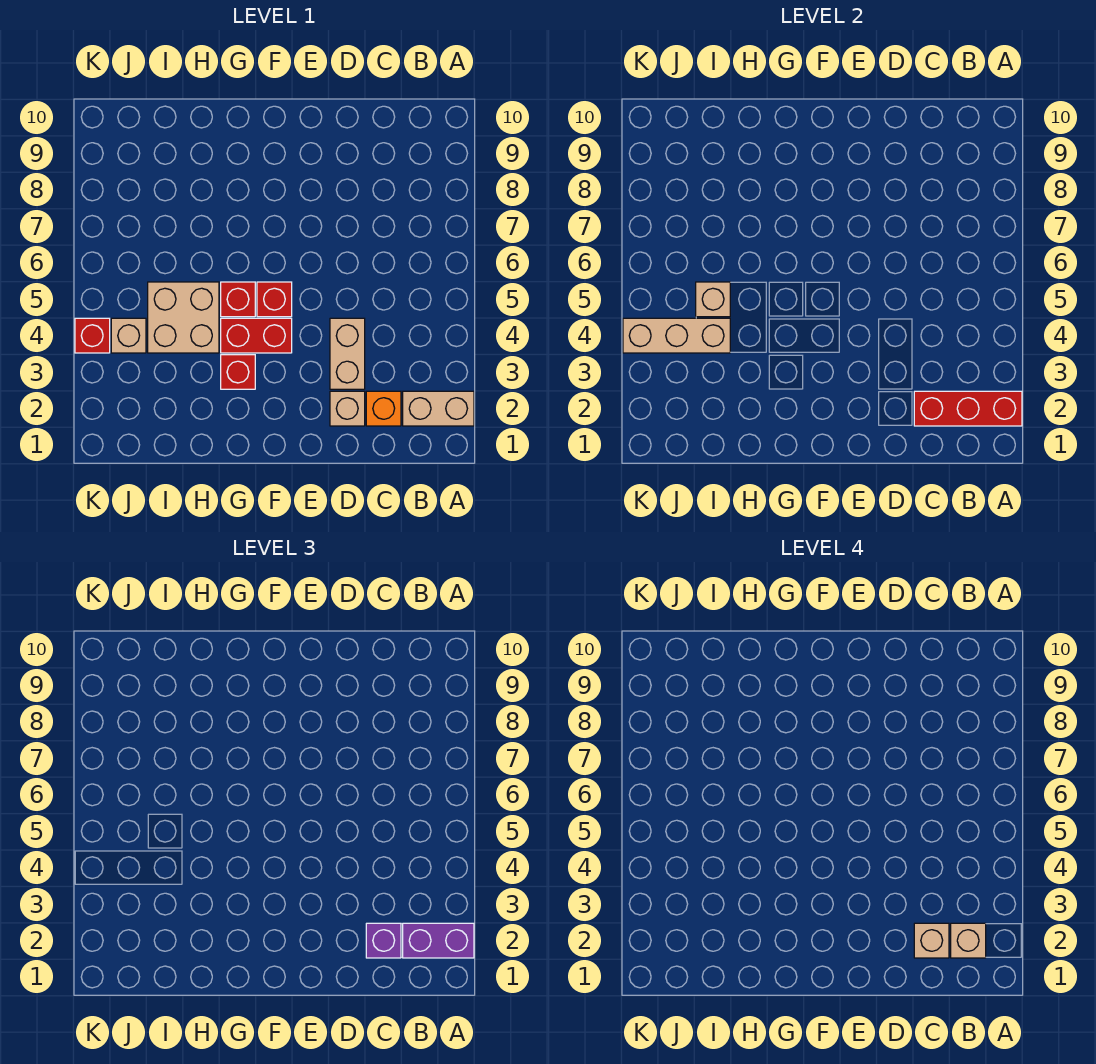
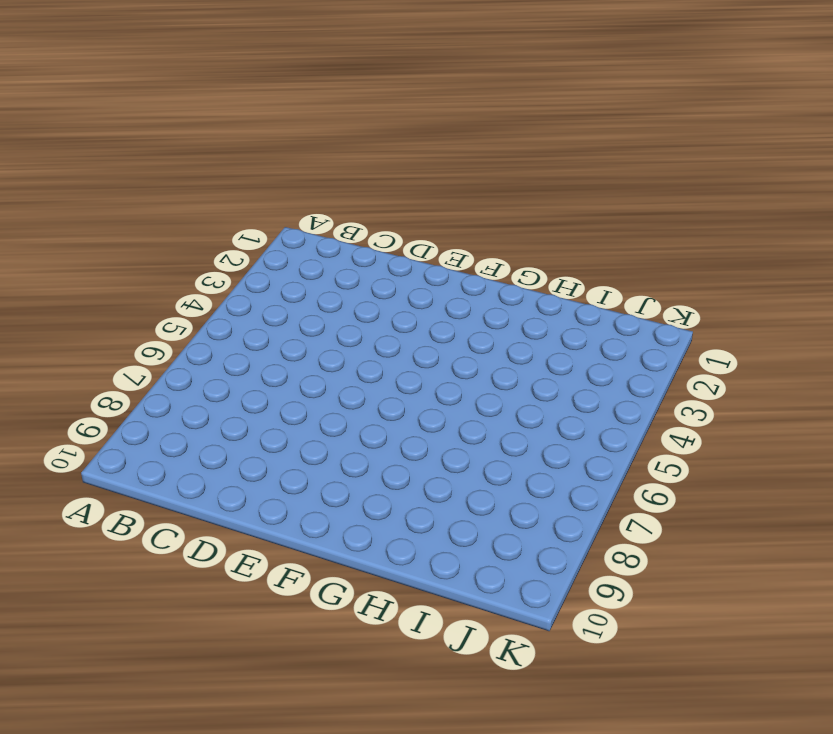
none -> tan 1x2 brick [403,391,474,426]
none -> orange 1x1 brick [366,391,401,426]
none -> tan 1x1 brick [330,391,365,426]

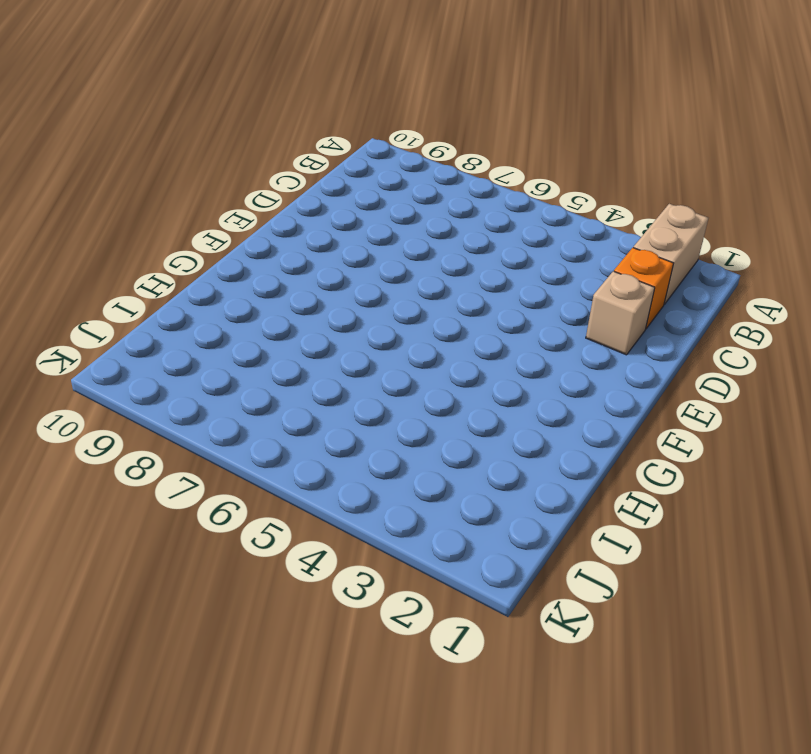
none -> tan 1x2 brick [330,318,365,389]
none -> red 1x2 brick [221,318,292,353]
none -> red 1x1 brick [257,282,292,317]

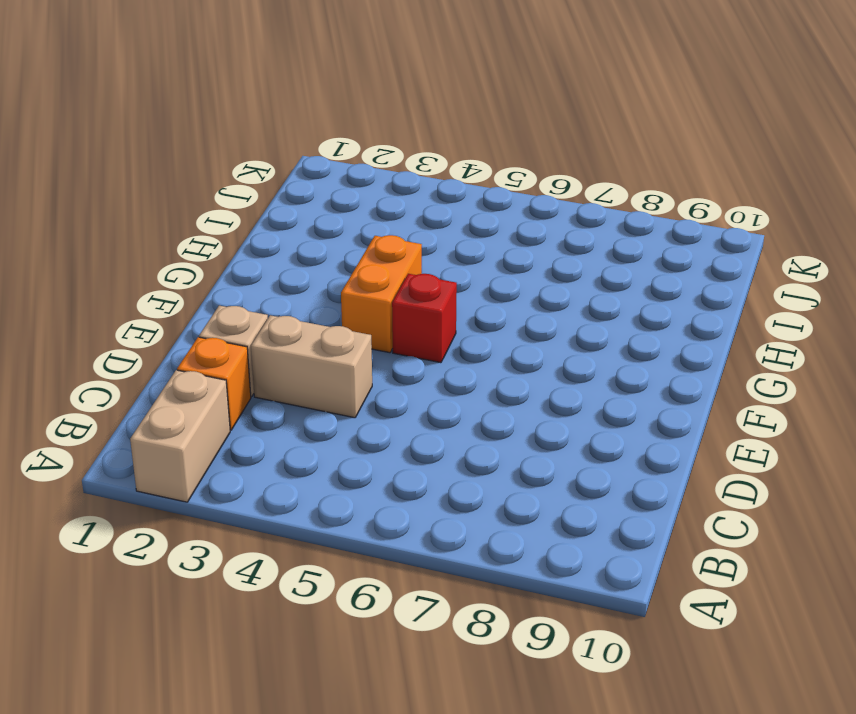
orange 1x2 brick [341,235,422,353] -> red 1x2 brick [221,318,292,353]
none -> red 1x1 brick [221,355,255,389]
none -> red 1x1 brick [221,282,255,317]
none -> tan 2x2 brick [148,282,219,353]

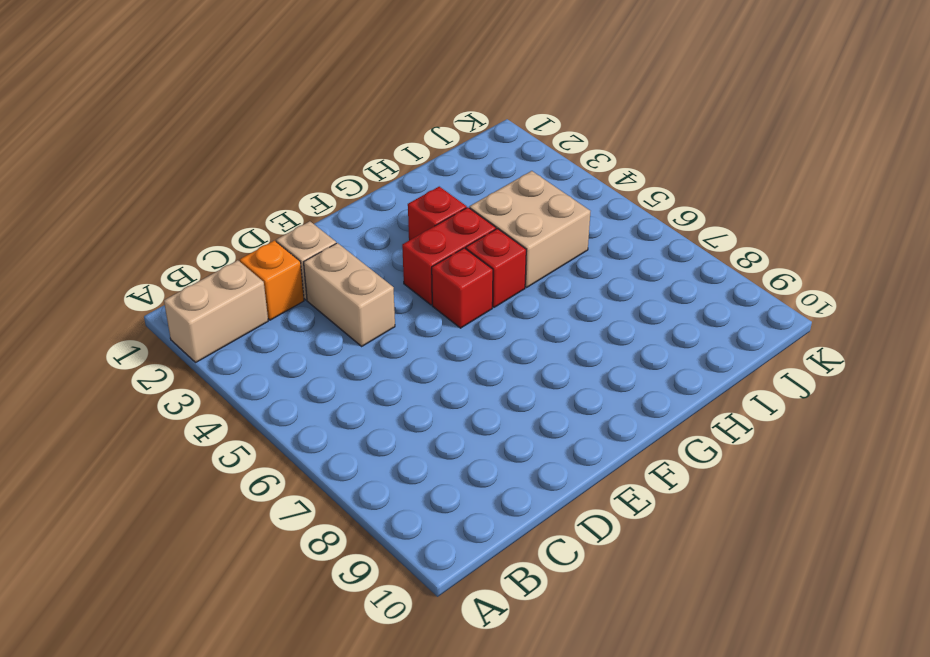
none -> tan 1x1 brick [111,318,146,353]
none -> red 1x1 brick [75,318,110,353]
none -> red 1x3 brick [914,391,1022,426]

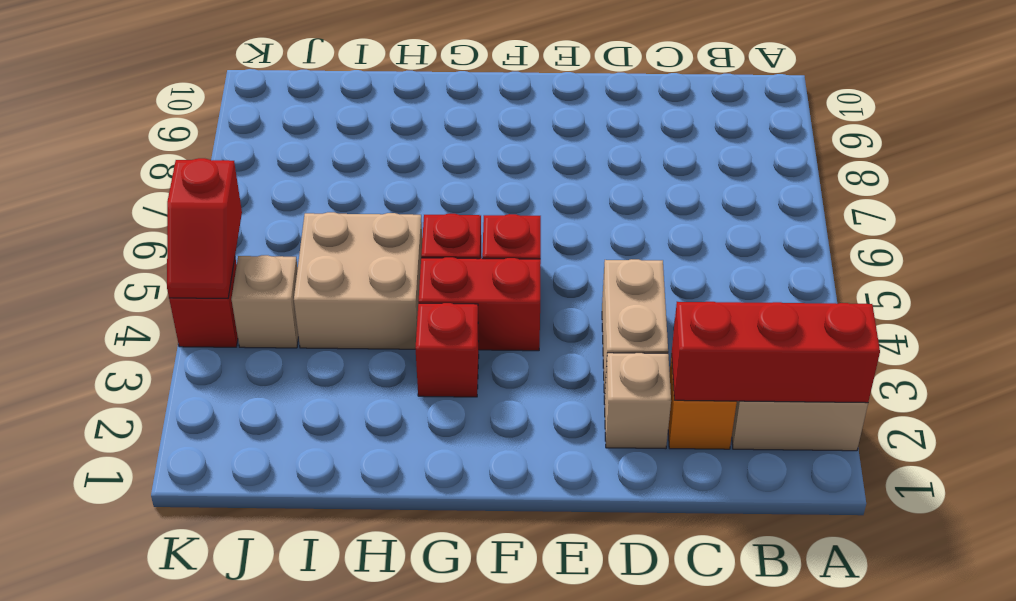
red 1x2 slope [167,158,242,298] -> tan 1x3 brick [623,318,730,353]
none -> tan 1x1 brick [696,282,730,317]
none -> purple 1x2 brick [403,923,474,958]
none -> purple 1x1 brick [366,923,401,958]

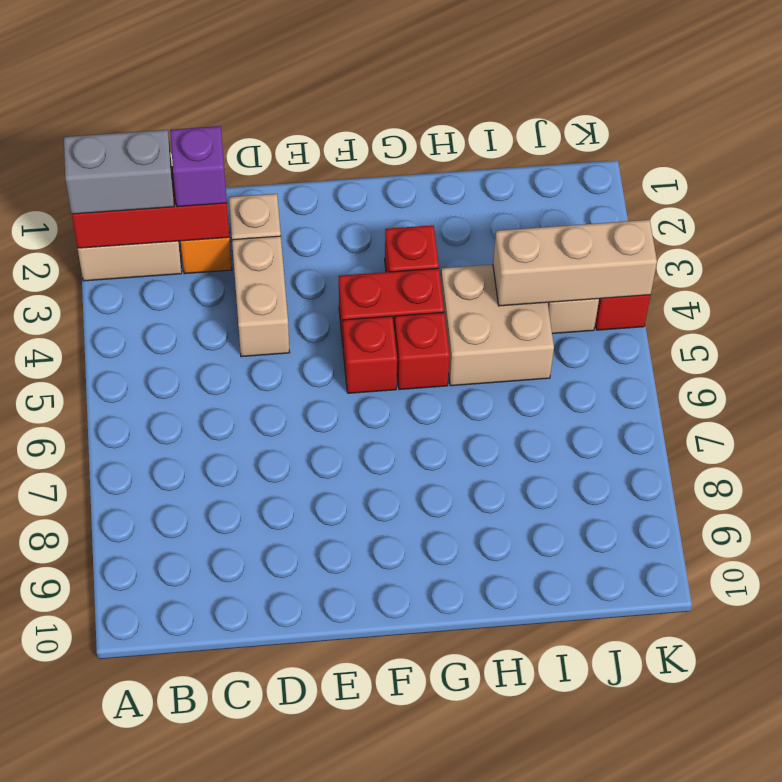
grey 1x2 brick [64,130,174,214] -> purple 1x2 brick [403,923,474,958]
none -> tan 1x1 brick [696,282,730,317]
none -> tan 1x1 brick [951,923,986,958]
none -> tan 1x1 brick [914,923,949,958]

